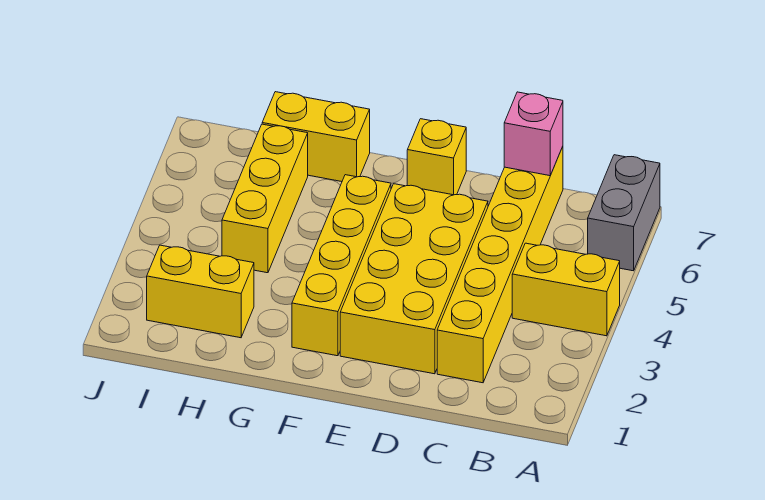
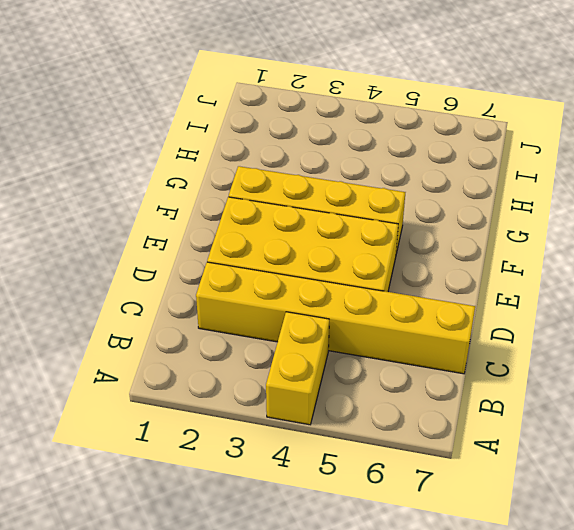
none -> grey 1x2 brick [588,155,660,271]
none -> yellow 1x1 brick [407,119,466,195]

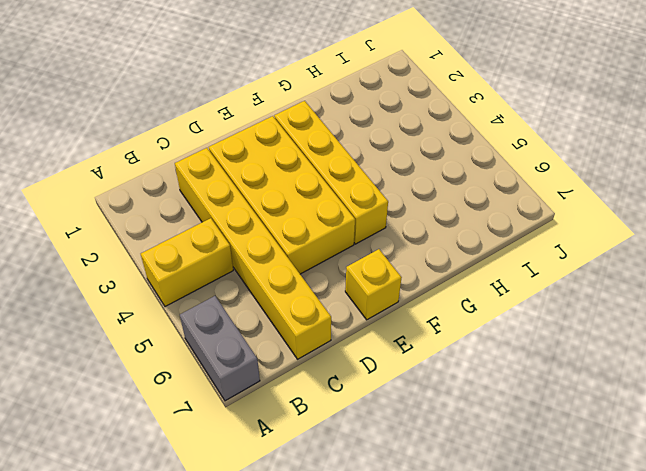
none -> yellow 1x2 brick [262,92,370,182]
none -> yellow 1x2 brick [147,245,254,338]

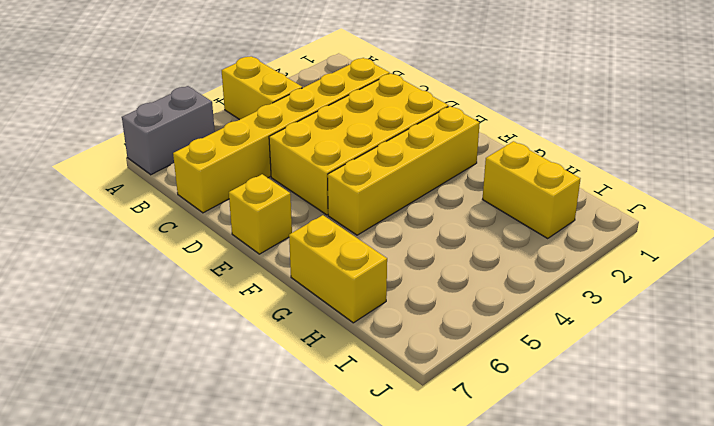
none -> yellow 1x3 brick [222,124,308,273]
none -> pink 1x1 brick [504,92,563,176]

